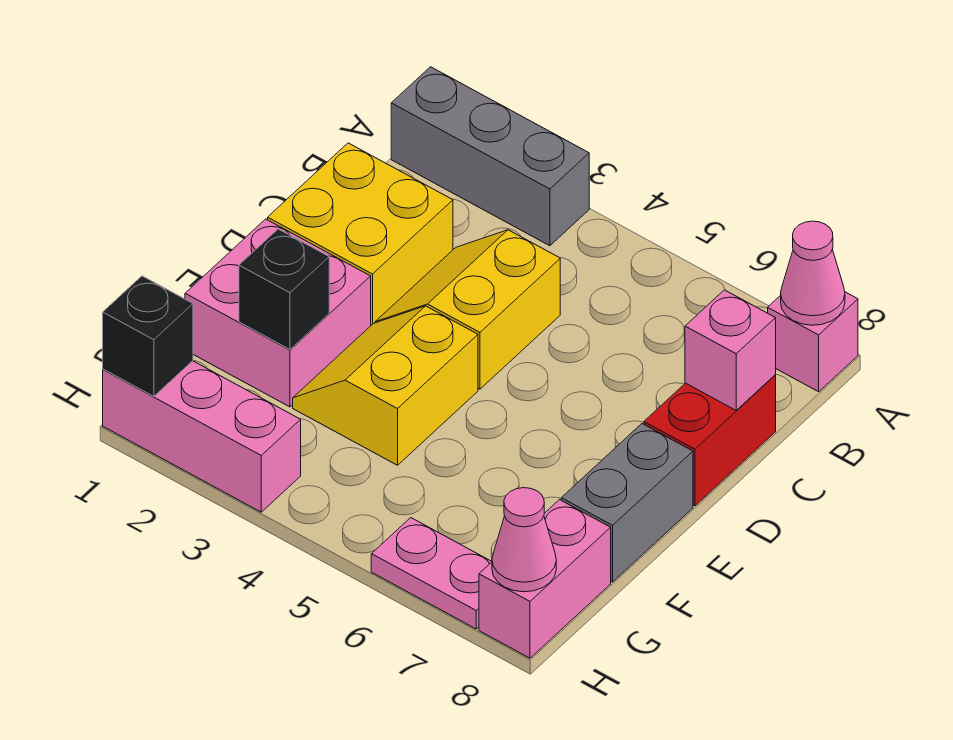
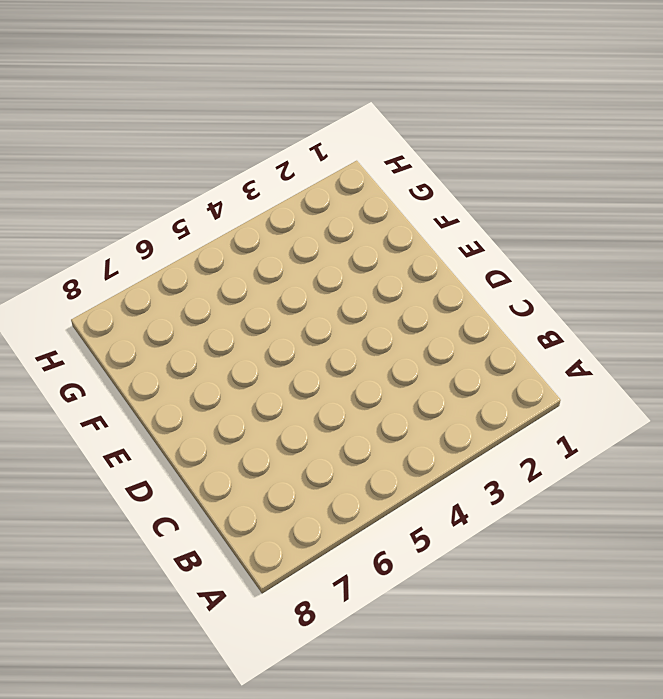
none -> grey 1x3 brick [391,67,589,246]
none -> pink 1x1 brick [768,292,858,392]
none -> yellow 2x2 brick [268,143,453,325]

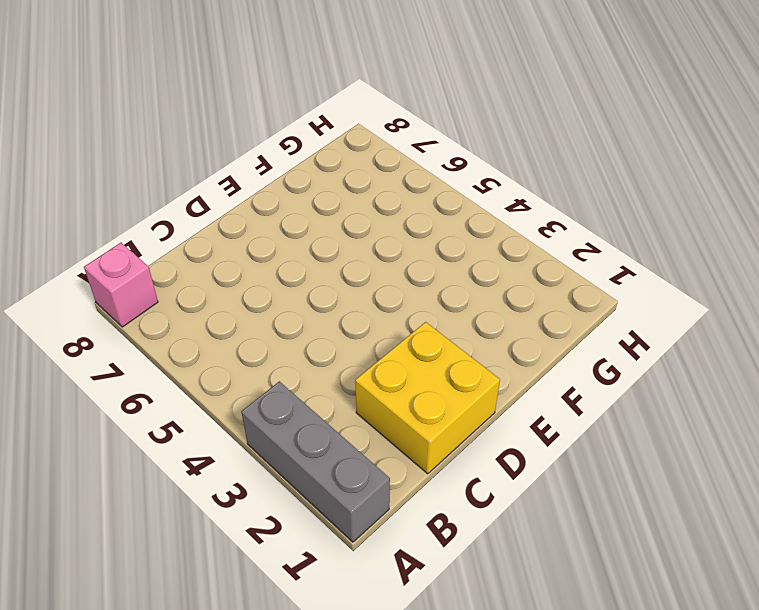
none -> yellow 2x2 slope [375,230,560,389]
none -> red 1x2 brick [644,375,776,506]
none -> pink 2x2 brick [185,219,371,407]

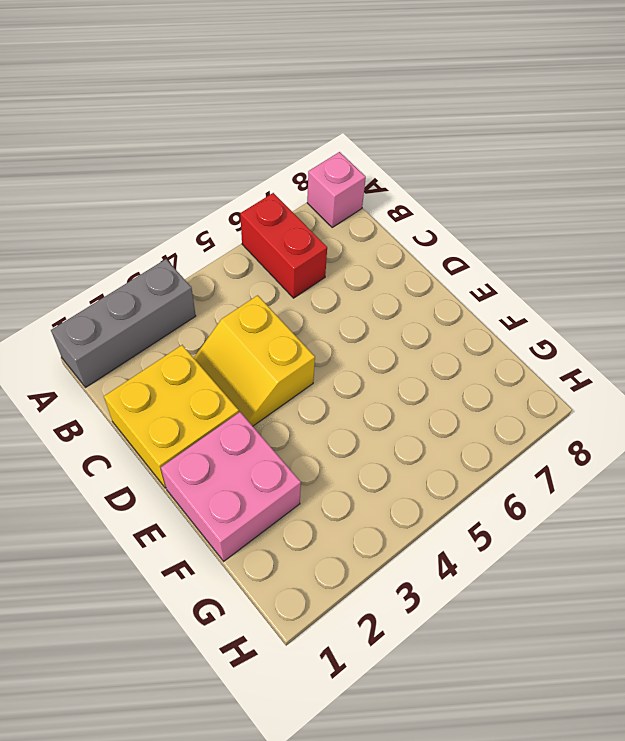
red 1x2 brick [240,193,327,298] -> red 1x2 brick moved to [644,375,776,506]
none -> yellow 2x2 slope [293,306,478,465]
none -> grey 1x2 brick [561,424,693,582]
none -> pink 1x2 brick [479,500,611,658]

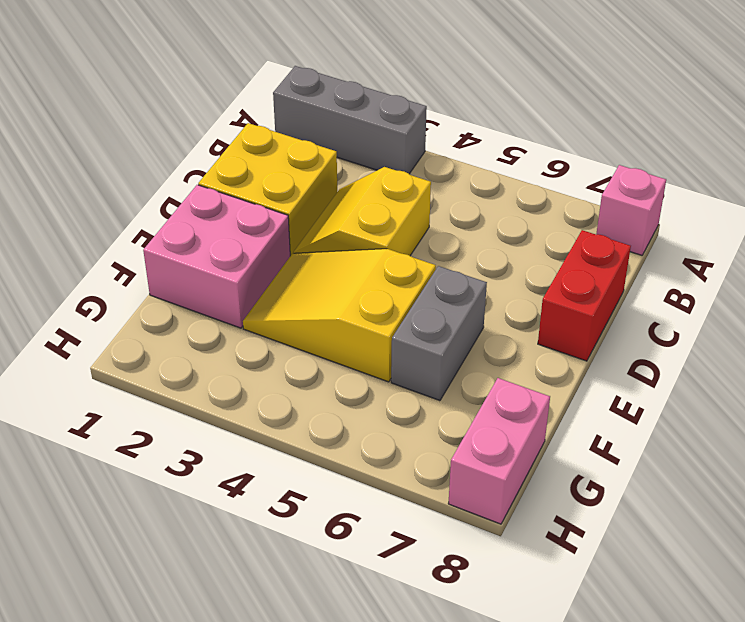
yellow 2x3 slope [243,249,436,382] -> yellow 2x2 slope [293,306,478,465]
grey 1x2 brick [391,266,487,401] -> grey 1x2 brick moved to [561,424,693,582]
none -> pink 1x3 brick [103,361,301,512]
none -> pink 1x2 plate [371,518,492,629]
none -> pink 1x1 cone [781,221,845,325]

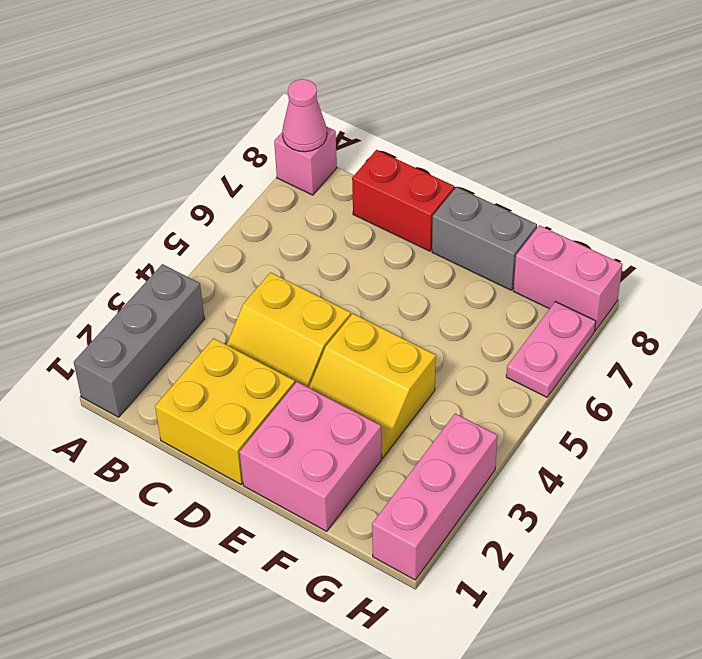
none -> pink 1x1 brick [685,290,776,410]
none -> black 1x1 brick [239,229,329,349]
none -> black 1x1 brick [103,276,193,396]

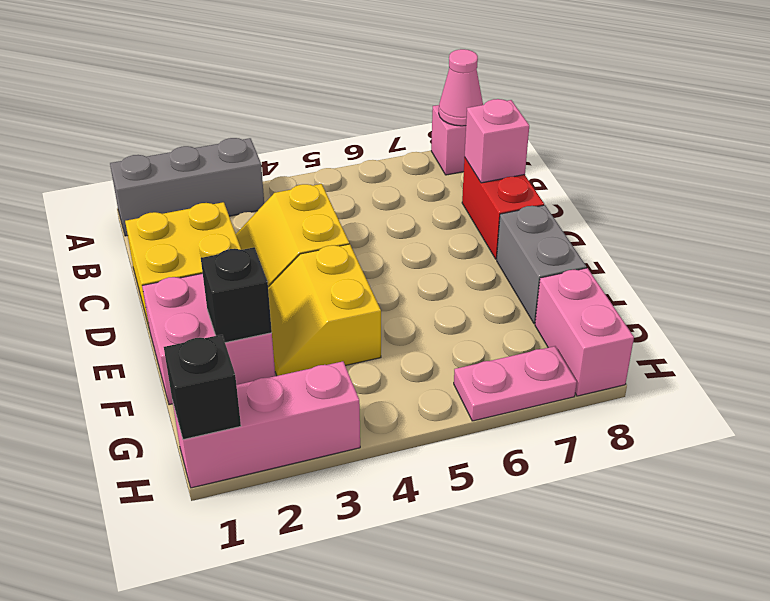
none -> pink 1x1 cone [492,488,556,592]

